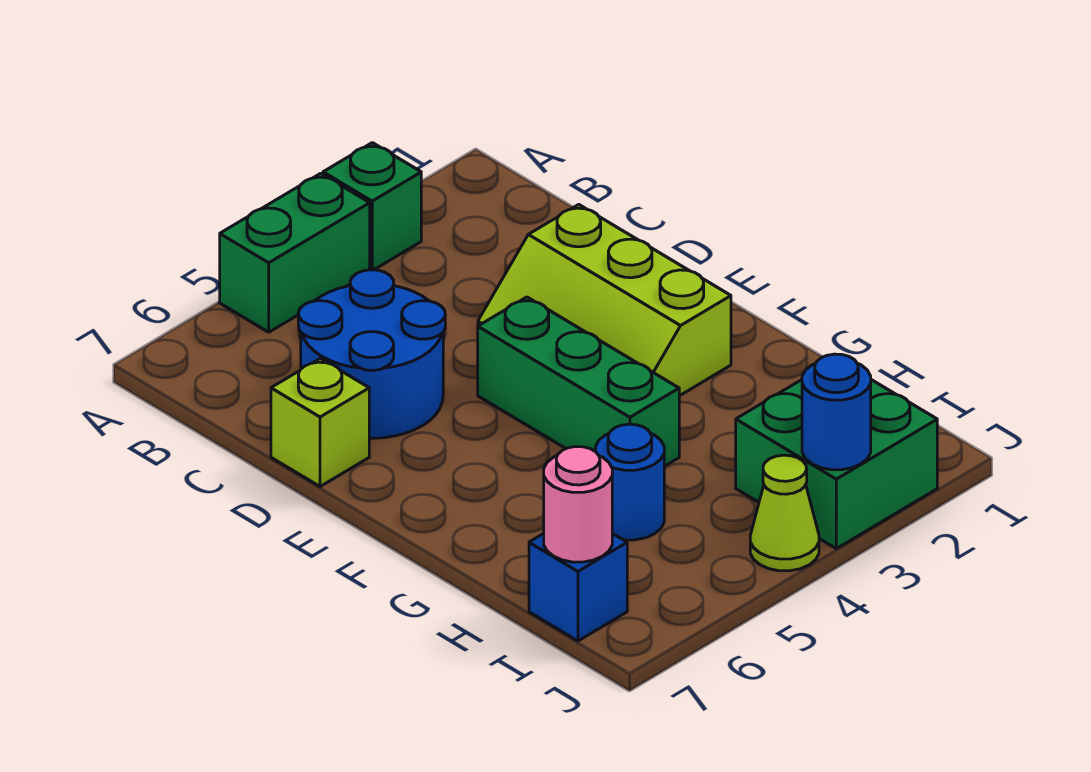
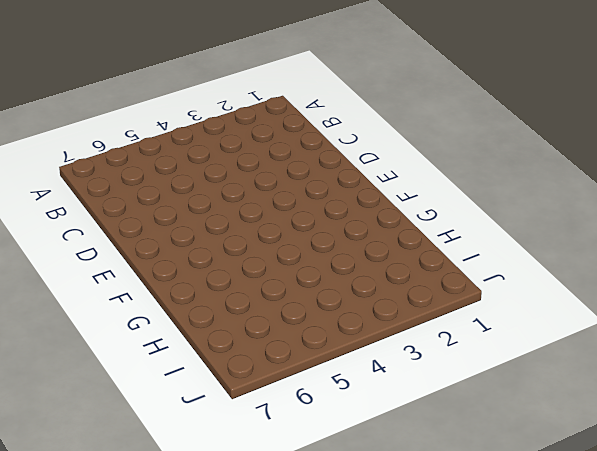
none -> green 1x1 brick [323,143,421,270]
none -> green 1x2 brick [220,173,370,332]
none -> blue 2x2 round brick [298,270,445,438]

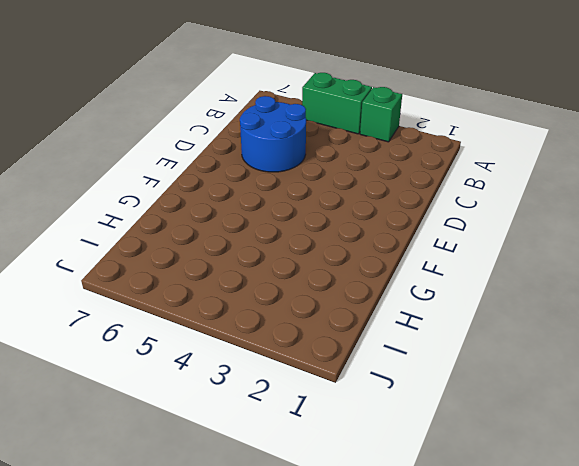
none -> lime 2x3 slope [478,205,731,396]
none -> lime 1x1 brick [271,359,369,487]
none -> green 1x3 brick [478,297,679,466]

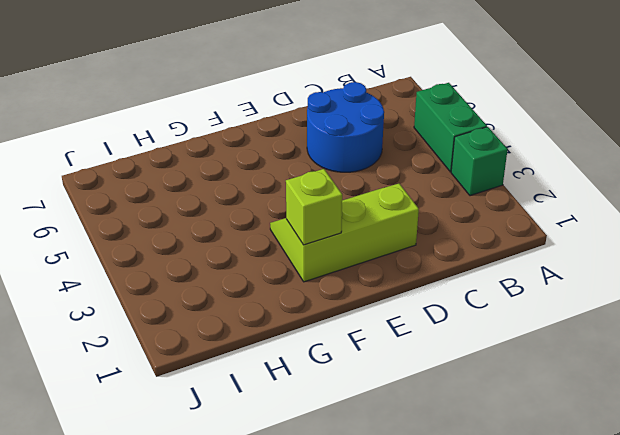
lime 1x1 brick [286,169,342,245] -> lime 1x1 brick moved to [271,359,369,487]
none -> green 1x3 brick [478,297,679,466]
none -> blue 1x1 round brick [596,424,664,540]
none -> green 2x2 brick [736,380,937,549]

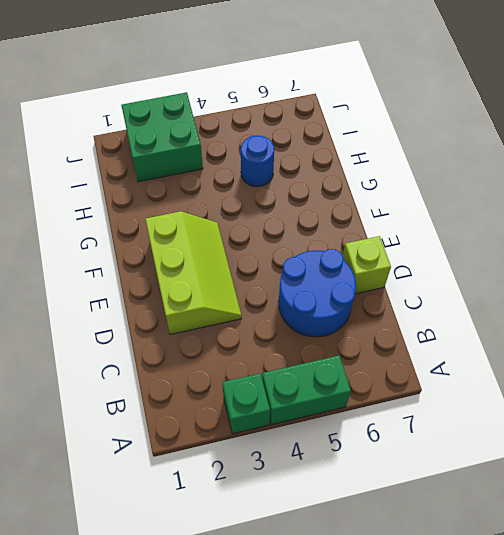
none -> green 1x3 brick [478,297,679,466]
none -> blue 1x1 brick [529,533,627,641]
none -> lime 1x1 cone [750,455,819,571]

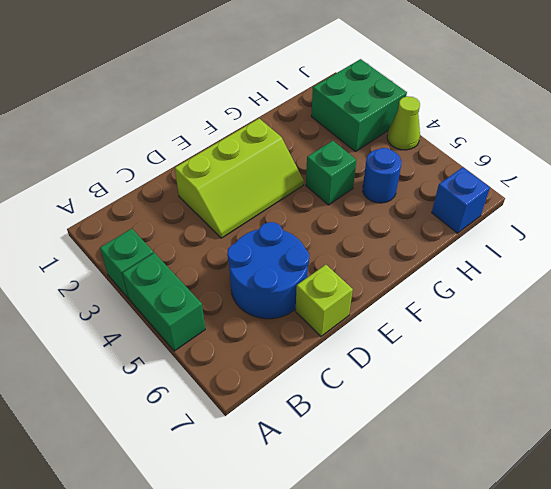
green 1x1 brick [306,141,356,205] -> green 1x3 brick [478,297,679,466]
none -> pink 1x1 round brick [544,447,612,562]
none -> blue 1x1 round brick [802,354,871,470]

